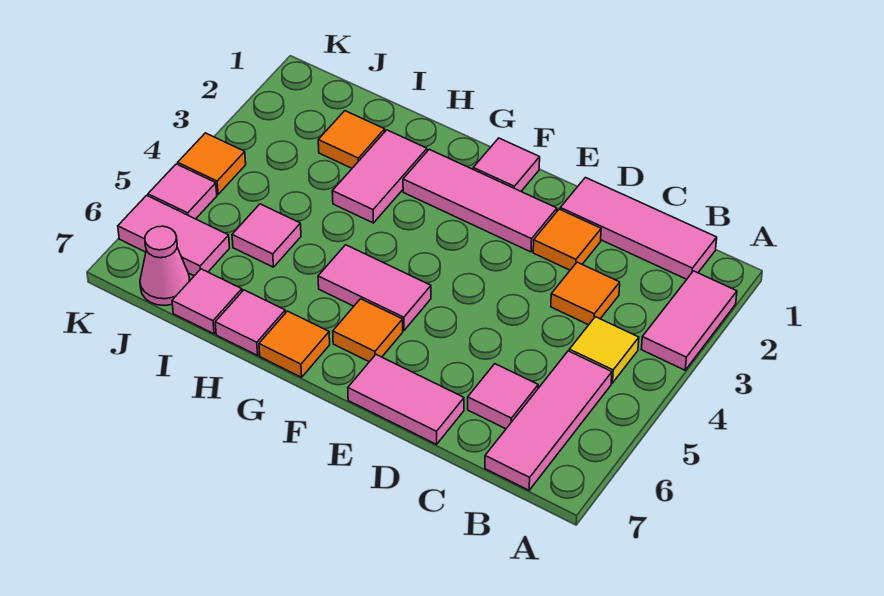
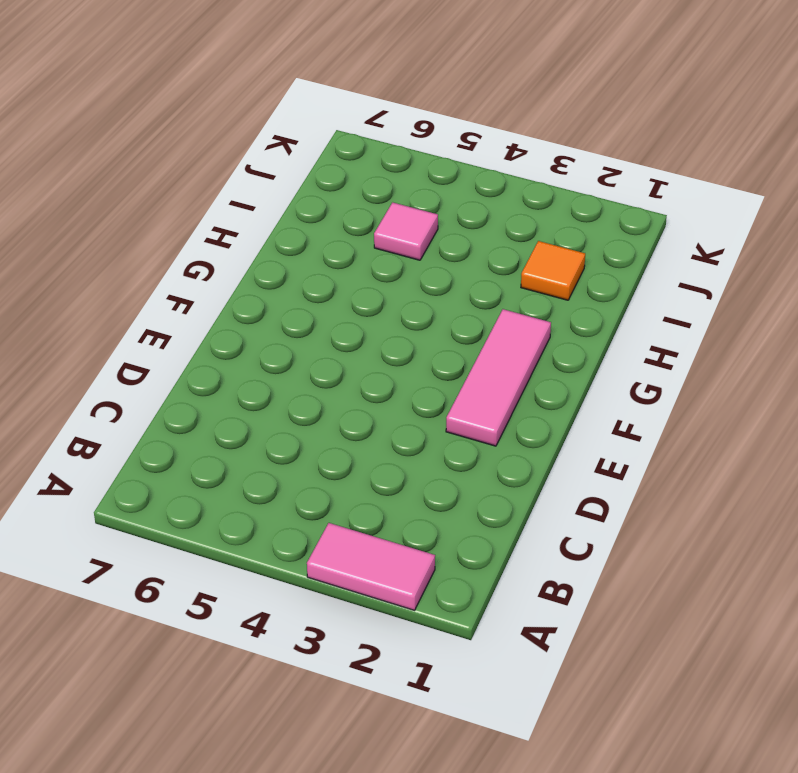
none -> pink 1x3 tile [560,178,717,279]
none -> yellow 1x1 tile [569,317,639,383]
none -> pink 1x3 tile [485,351,612,490]

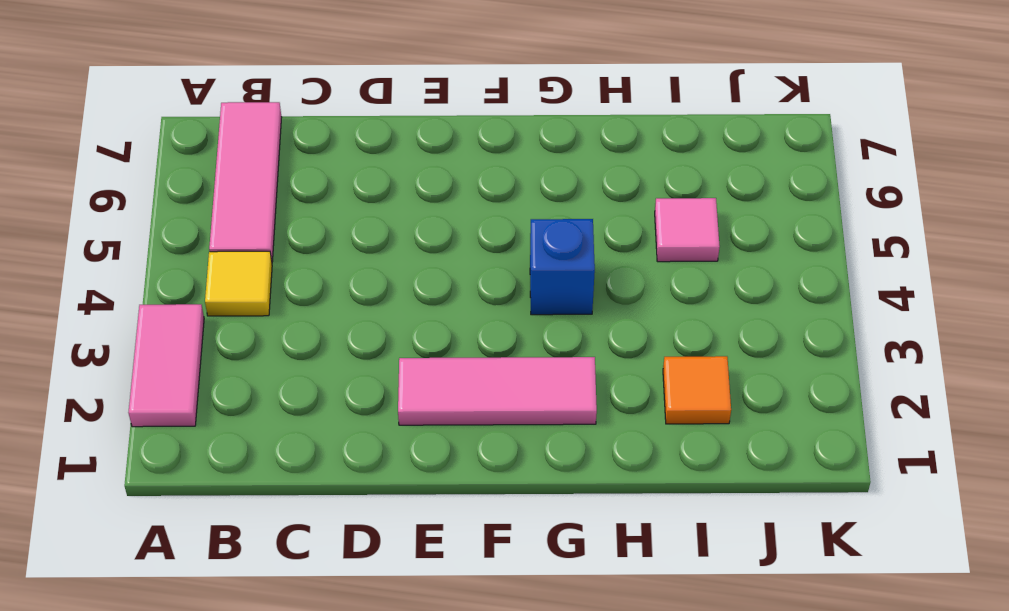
blue 1x1 brick [530,219,595,315] -> none
none -> pink 1x3 tile [560,178,717,279]
none -> orange 1x1 tile [551,262,620,325]
none -> pink 1x1 tile [468,364,538,429]

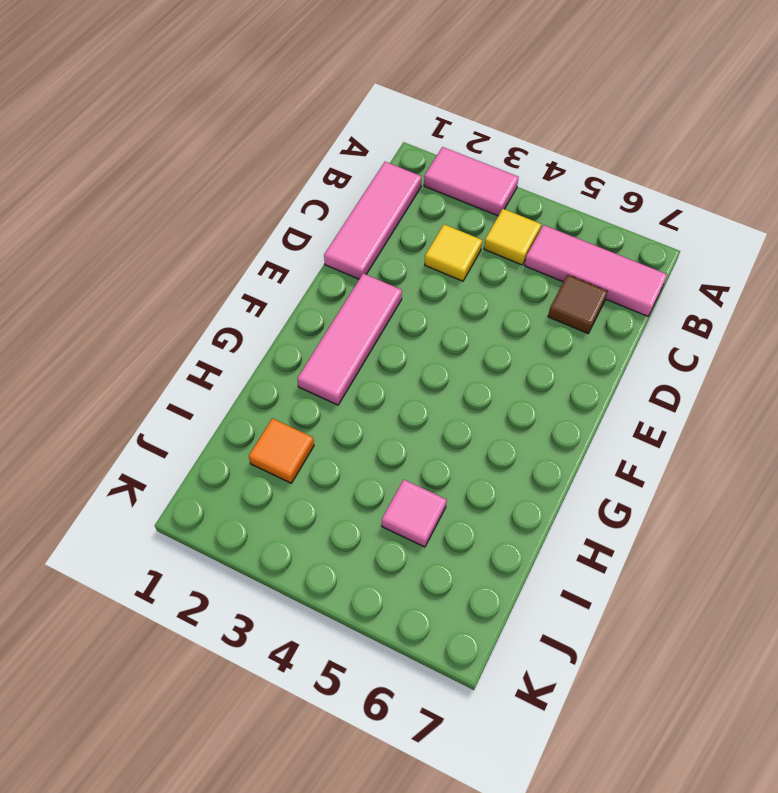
yellow 1x1 tile [425,224,482,281] -> orange 1x1 tile [551,262,620,325]
brown 1x1 tile [548,275,608,333] -> pink 1x1 tile [468,364,538,429]
none -> orange 1x1 tile [533,209,601,270]
none -> pink 1x2 tile [348,355,464,444]
none -> pink 1x1 tile [473,138,540,191]

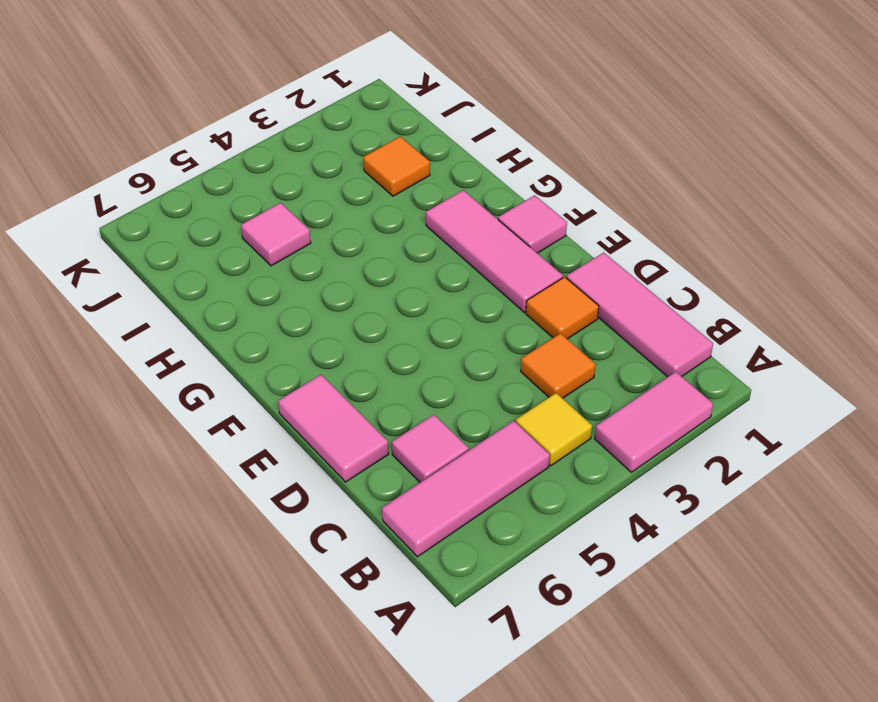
none -> pink 1x2 tile [318,245,431,330]
none -> orange 1x1 tile [333,299,403,362]
none -> orange 1x1 tile [259,311,330,377]

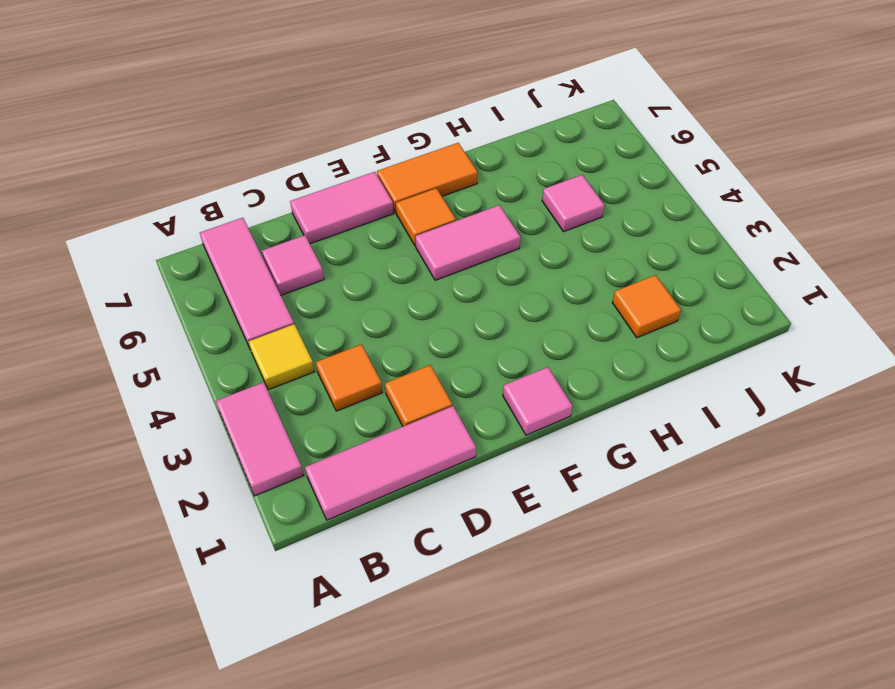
orange 1x2 tile [377,143,478,213] -> orange 1x1 tile [259,311,330,377]
none -> pink 1x3 tile [403,149,557,252]
none -> pink 1x2 tile [332,130,427,223]
none -> pink 1x1 tile [215,290,285,355]

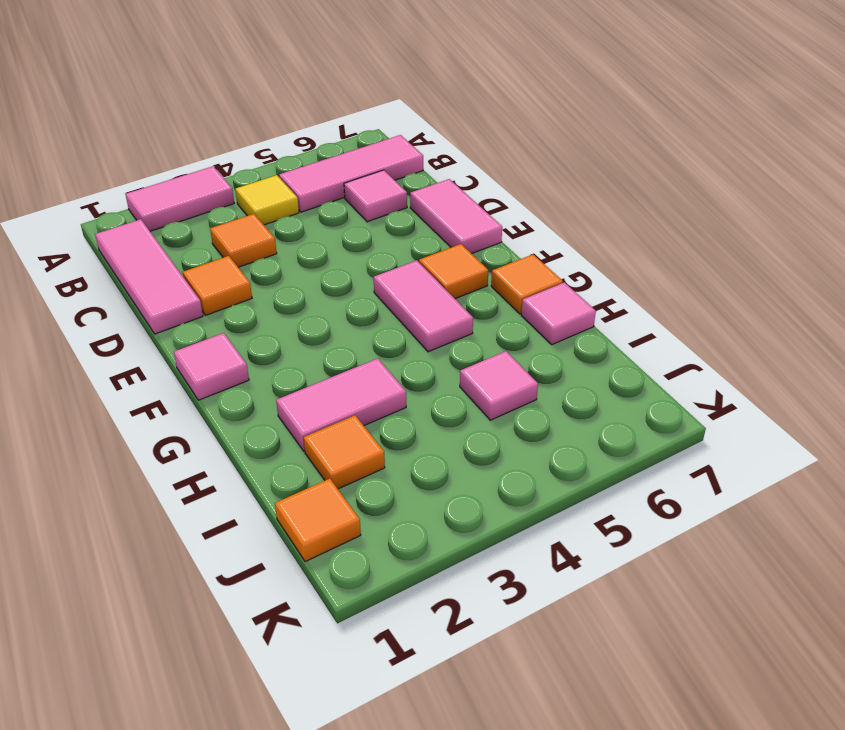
orange 1x1 tile [275,479,361,562] -> orange 1x1 tile moved to [178,133,246,194]
none -> pink 1x3 tile [403,149,557,252]
none -> pink 1x1 tile [172,269,242,334]
none -> pink 1x2 tile [118,195,230,276]

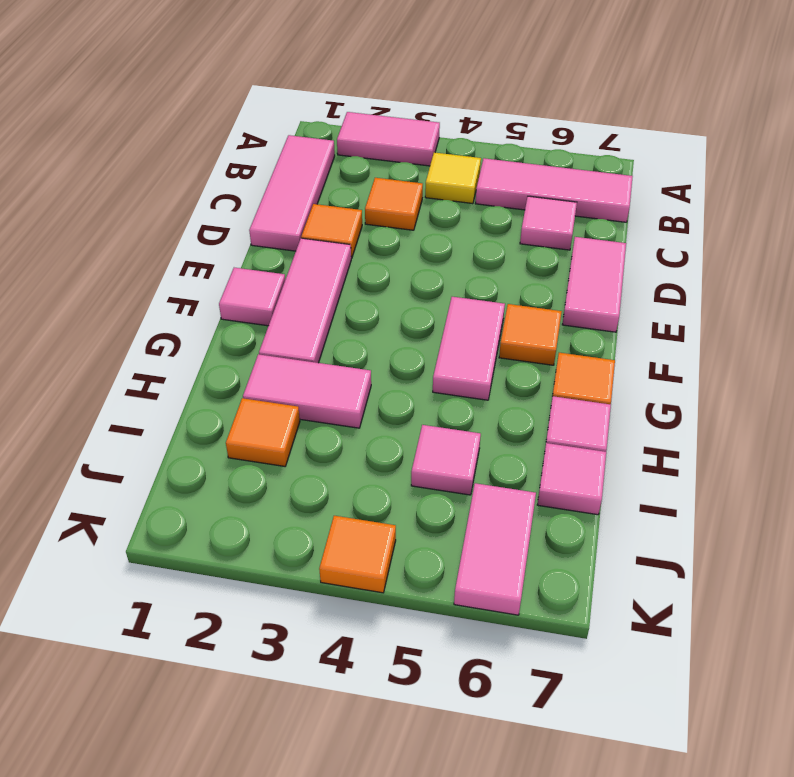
none -> pink 1x1 cone [140,226,190,306]
none -> pink 1x1 tile [148,164,217,219]

